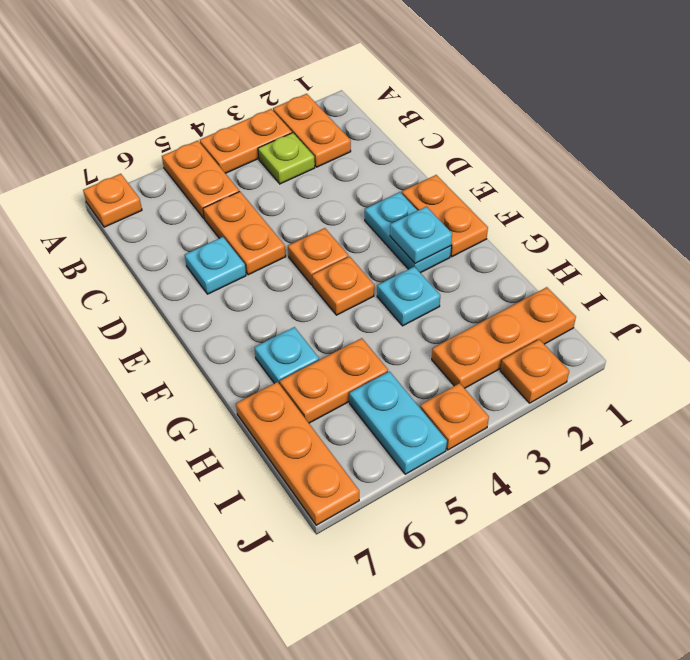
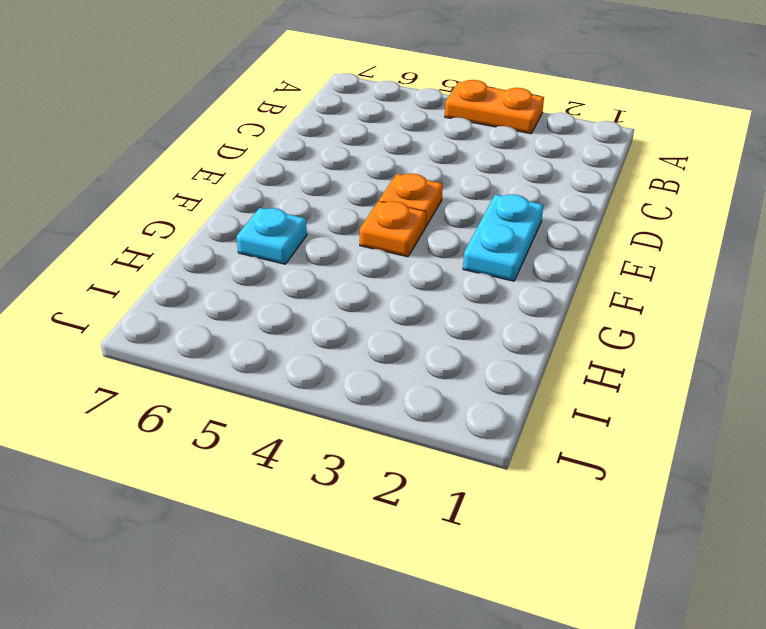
none -> orange 1x2 plate [273,94,351,167]
none -> orange 1x2 plate [162,141,239,219]
none -> orange 1x1 plate [83,174,142,227]

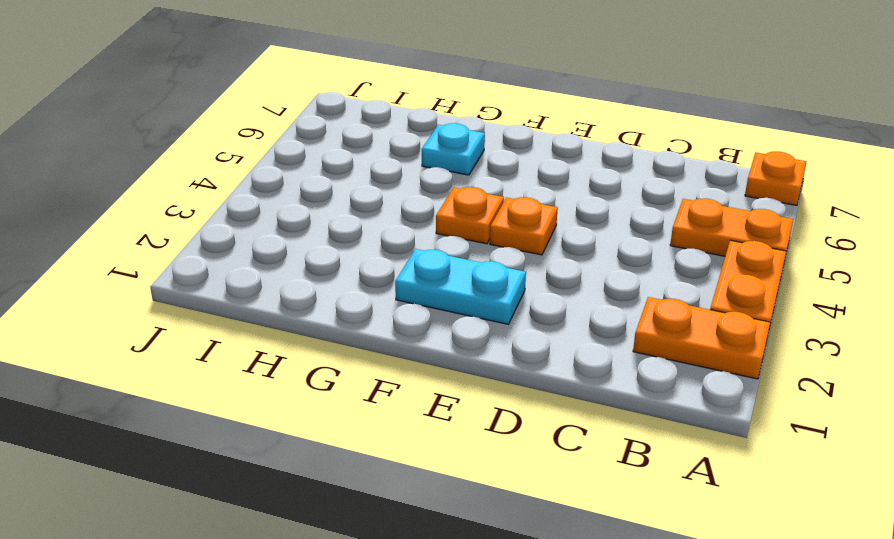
none -> lime 1x1 plate [258,133,315,184]
none -> orange 1x2 plate [203,191,286,275]
none -> cyan 1x1 plate [185,237,246,294]

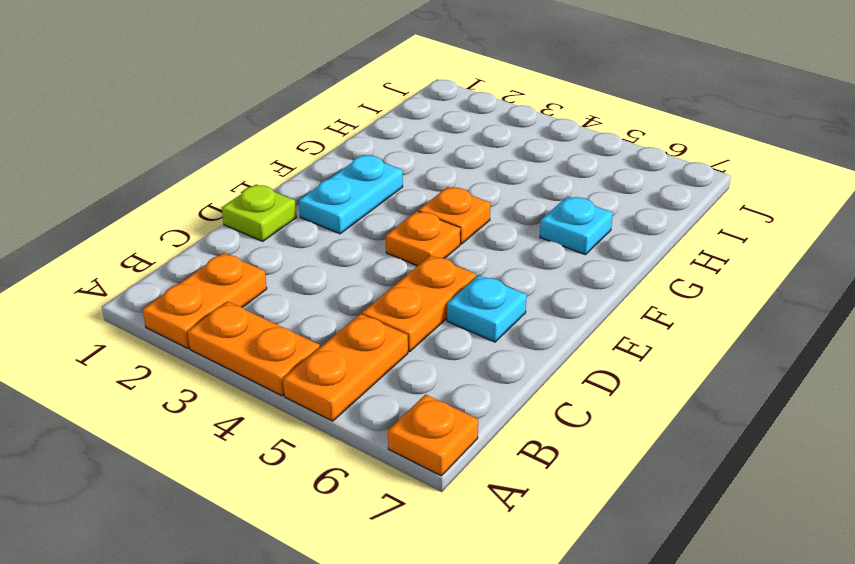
lime 1x1 plate [222,184,296,241] -> lime 1x1 plate moved to [258,133,315,184]
none -> orange 1x2 plate [402,175,488,257]
none -> cyan 1x1 plate [377,267,440,326]
none -> orange 1x2 plate [280,338,388,423]

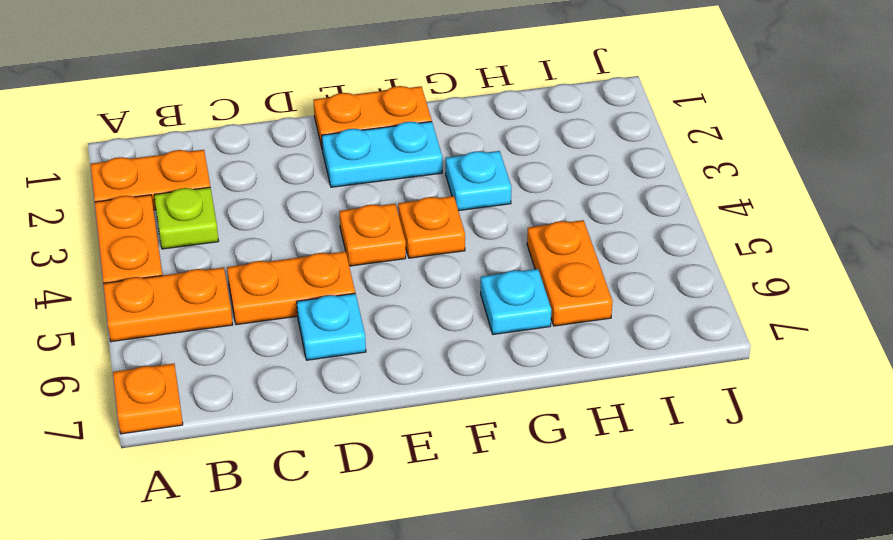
none -> orange 1x3 plate [236,382,359,525]
none -> orange 1x3 plate [432,287,576,388]
none -> cyan 1x2 plate [349,371,447,474]

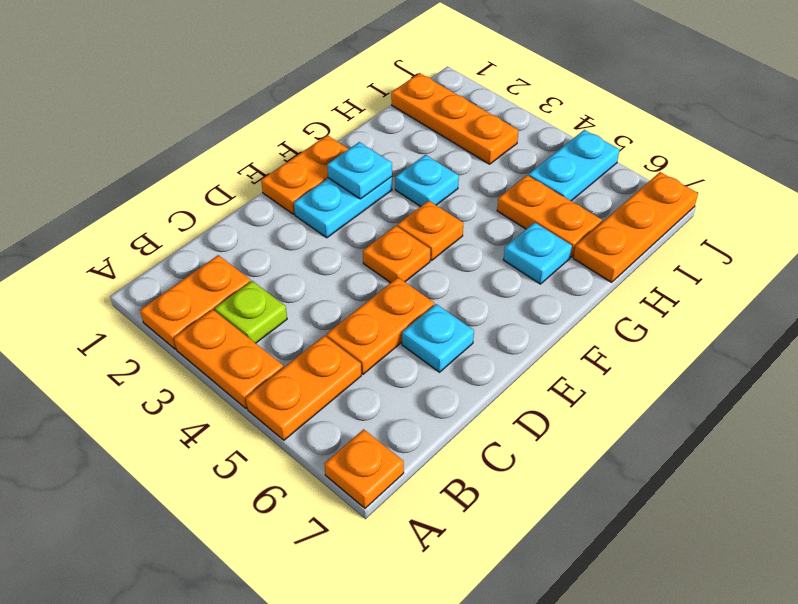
none -> orange 1x1 plate [500,339,569,403]
none -> orange 1x1 plate [420,383,489,450]

